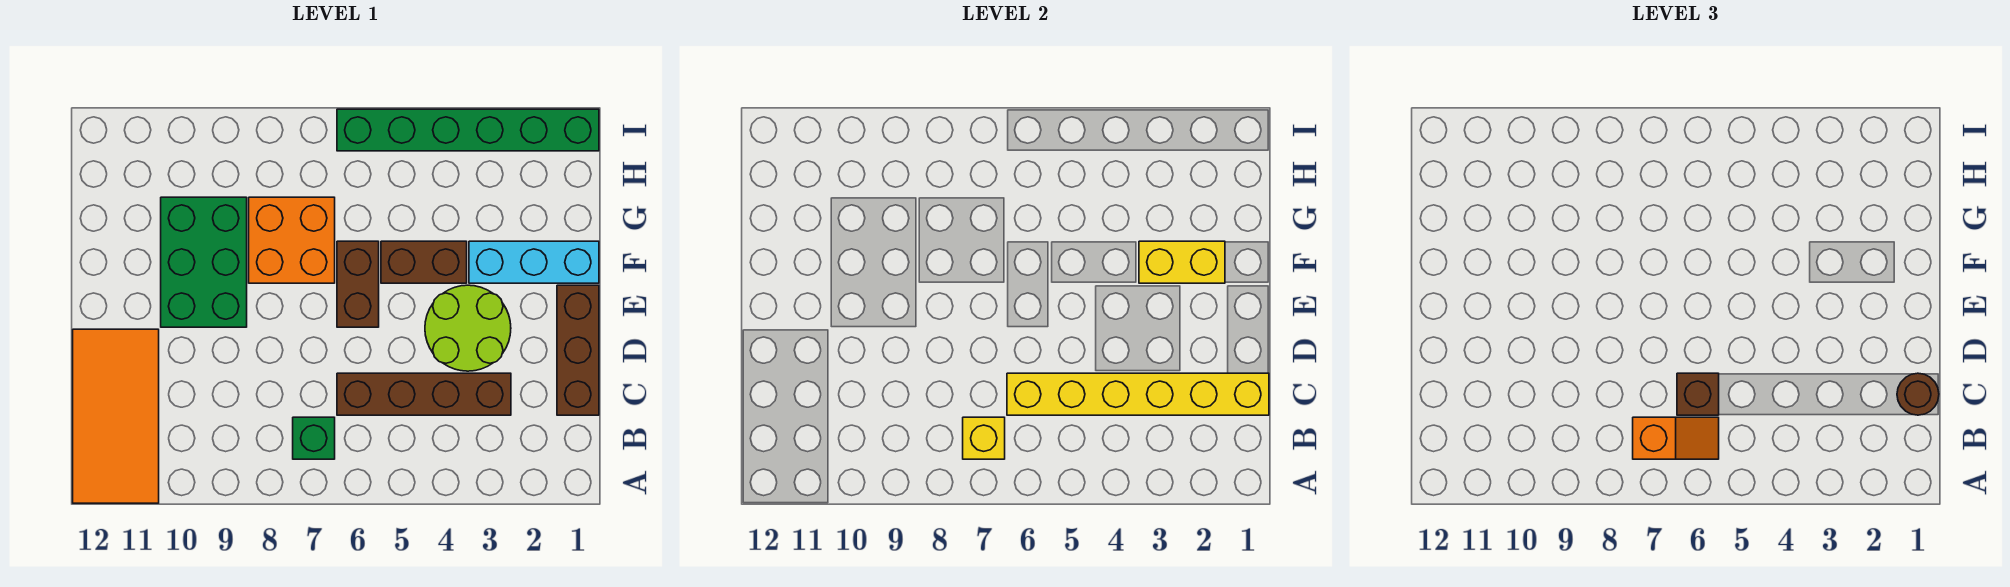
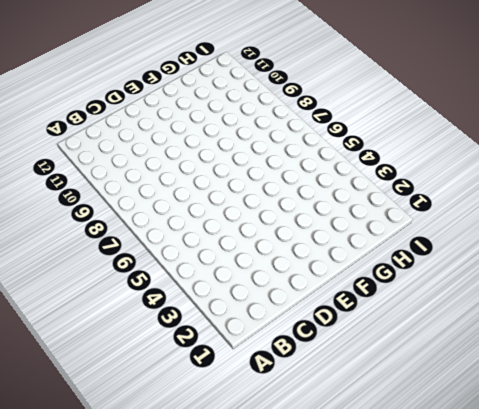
none -> orange 2x4 tile [73,329,159,503]
none -> green 1x1 brick [293,417,335,459]
none -> brown 1x3 brick [557,285,599,415]

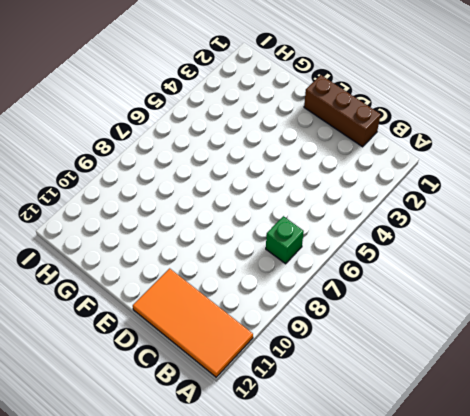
none -> brown 1x4 brick [337,373,511,415]
none -> lime 2x2 round brick [425,285,511,371]
none -> brown 1x2 brick [337,241,379,327]

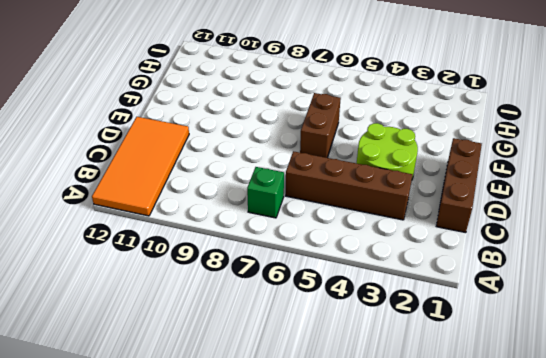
none -> green 2x3 brick [161,197,247,327]
none -> cyan 1x3 brick [469,241,599,283]
none -> brown 1x2 brick [381,241,467,283]

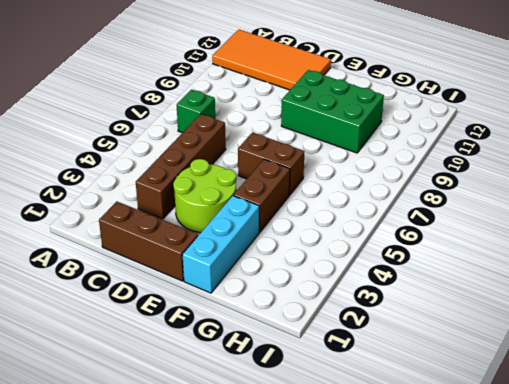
none -> orange 2x2 brick [249,197,335,283]
none -> green 1x6 brick [337,109,599,151]
none -> yellow 1x1 brick [963,417,1005,459]

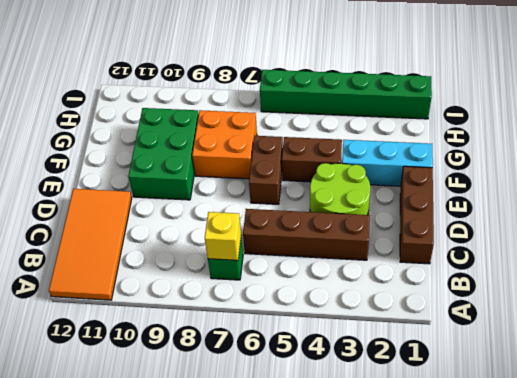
none -> yellow 1x6 brick [1007,373,1269,415]
none -> yellow 1x2 brick [1139,241,1225,283]
none -> orange 1x2 slope [1633,417,1719,459]

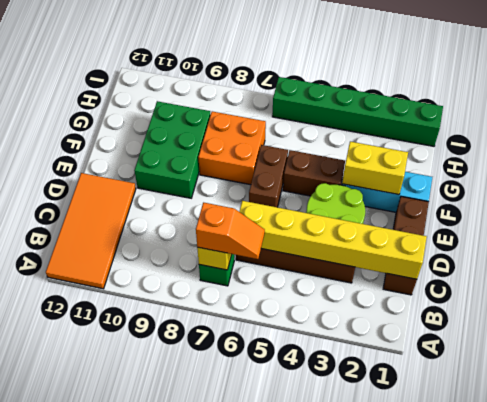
none -> brown 1x1 round brick [1897,373,1939,415]
none -> brown 1x1 brick [1677,373,1719,415]

